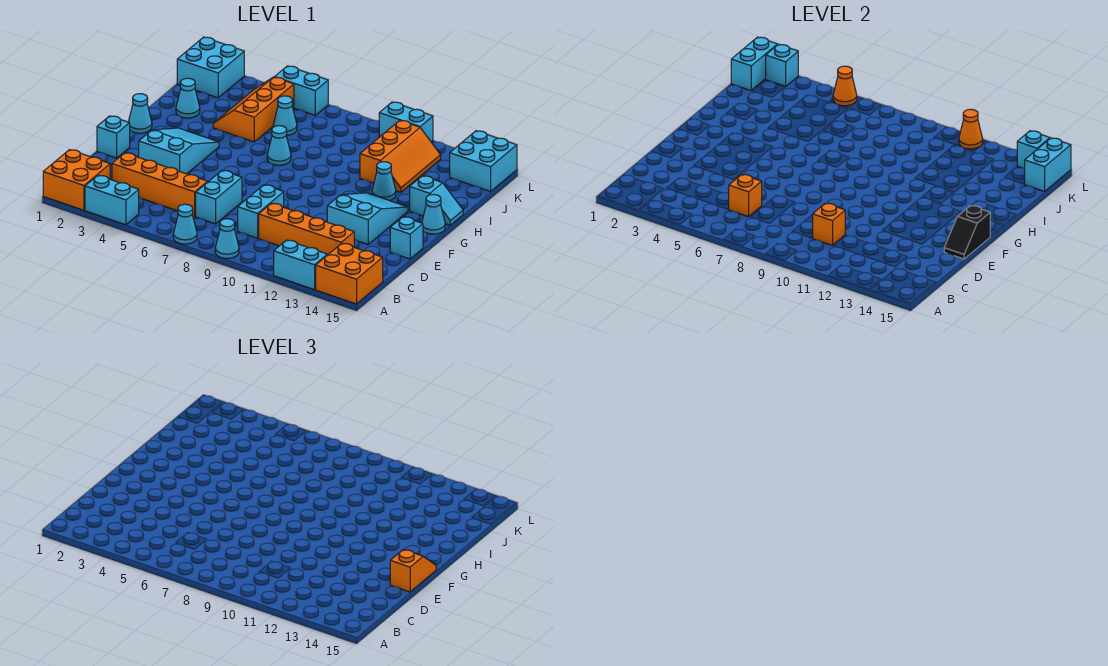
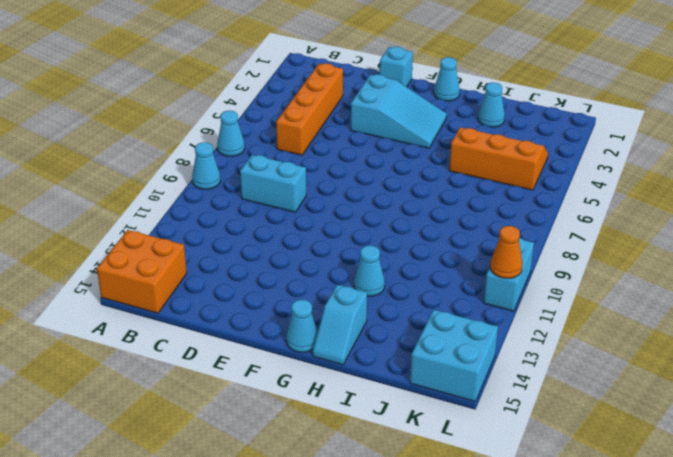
none -> orange 2x2 brick [43,150,110,210]
none -> cyan 1x2 brick [85,175,139,225]
none -> cyan 1x2 brick [274,240,327,290]
none -> cyan 1x2 brick [196,170,242,224]

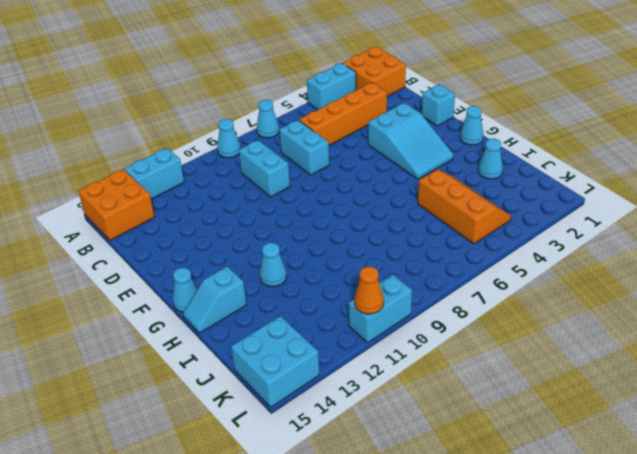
none -> orange 1x4 brick [259,203,354,255]
none -> cyan 2x3 slope [327,193,408,244]
none -> cyan 1x1 brick [390,217,423,259]
none -> cyan 1x1 cone [267,126,291,165]

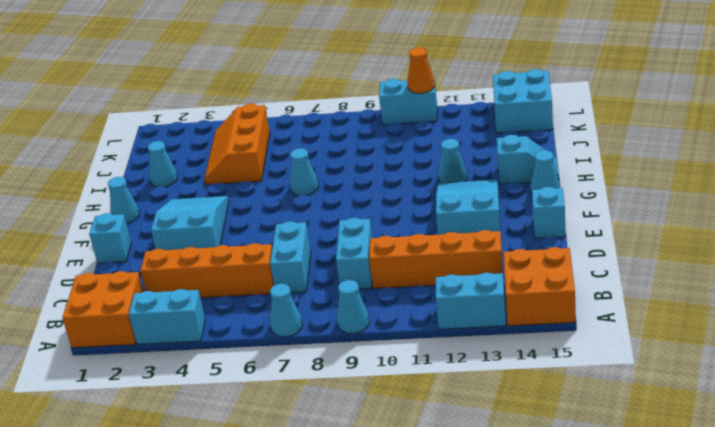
none -> orange 2x3 slope [360,120,441,192]
none -> cyan 1x1 cone [273,96,297,136]
none -> cyan 2x2 brick [177,37,244,98]
none -> cyan 1x2 brick [275,66,328,115]

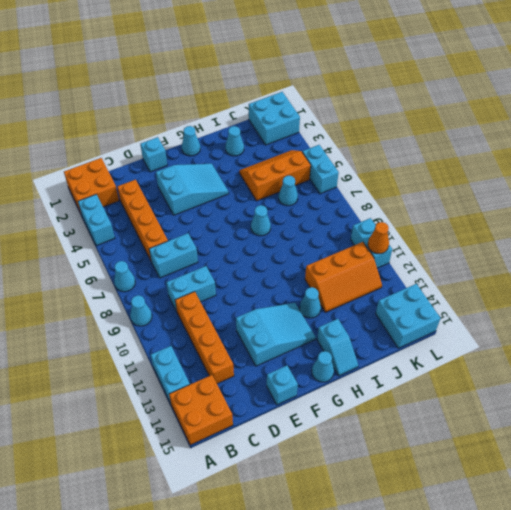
none -> orange 1x1 brick [728,174,762,217]
none -> orange 1x1 brick [813,203,845,246]
none -> black 1x2 slope [944,205,990,259]
none -> cyan 1x2 brick [731,37,778,91]

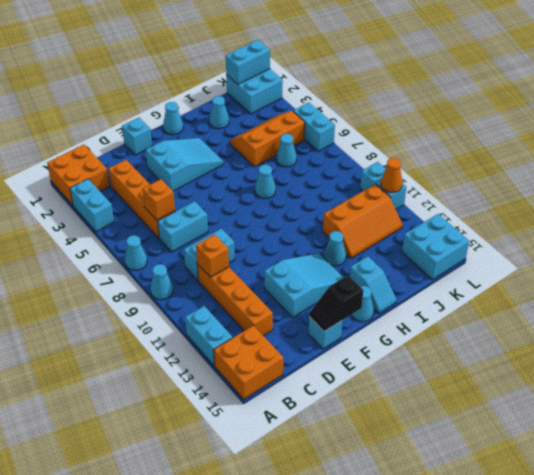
none -> cyan 1x2 brick [1025,138,1071,191]
none -> cyan 1x1 brick [766,44,798,87]
none -> orange 1x1 cone [833,66,857,106]
none -> cyan 1x1 brick [1017,131,1050,168]

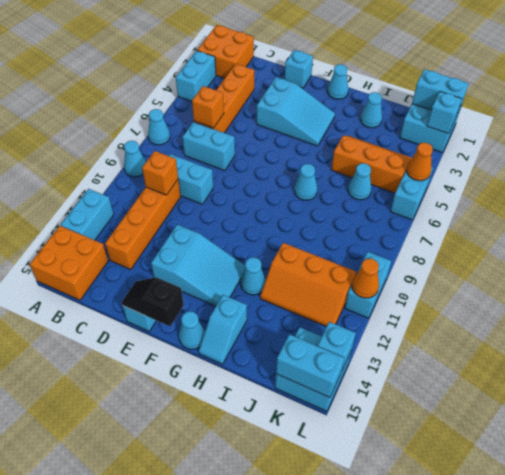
none -> orange 1x2 slope [390,550,436,592]

